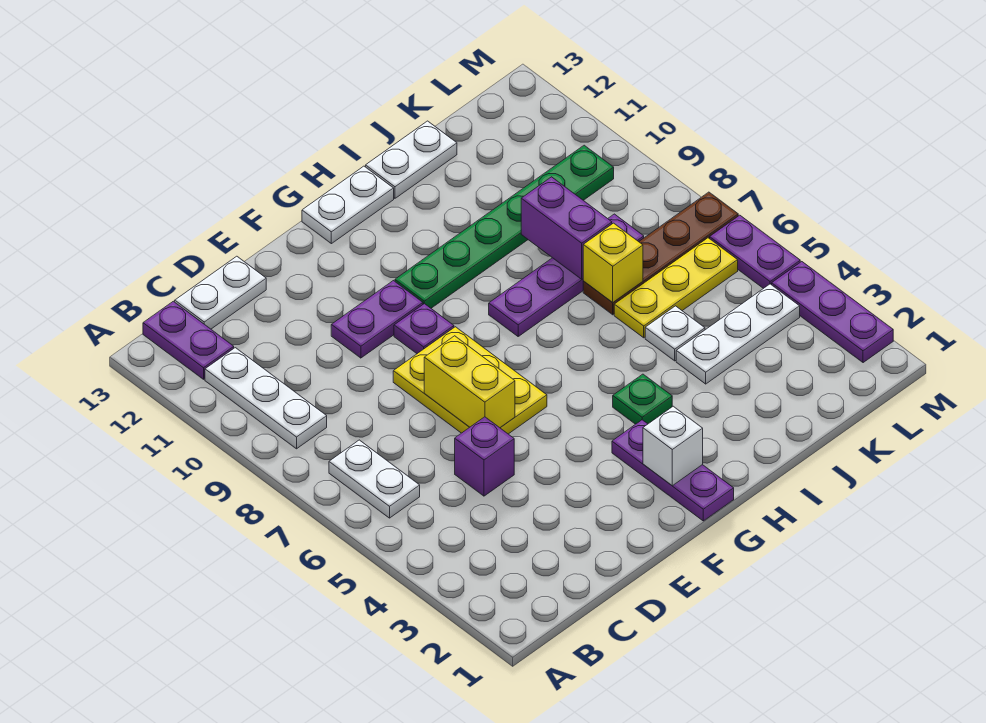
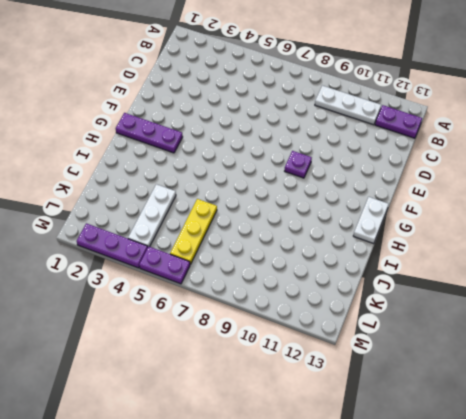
none -> white 1x2 plate [329,440,420,518]
none -> white 1x2 plate [175,256,266,329]
none -> purple 1x1 brick [455,417,514,496]

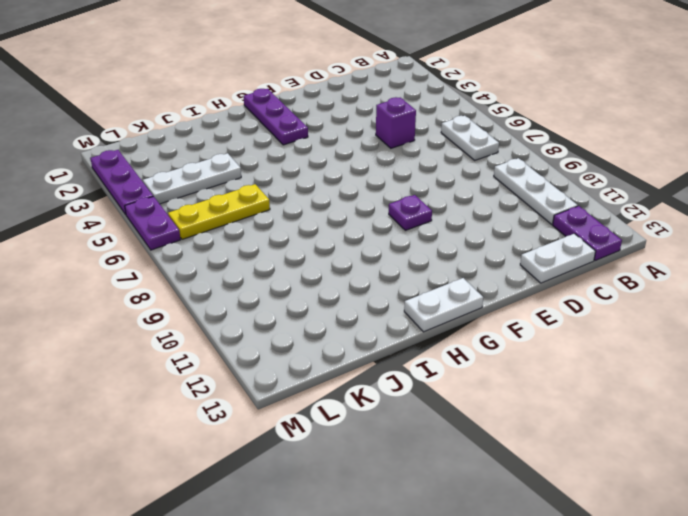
none -> yellow 2x3 plate [393,327,547,434]
none -> purple 1x2 plate [331,281,423,358]
none -> green 1x6 plate [395,145,614,308]

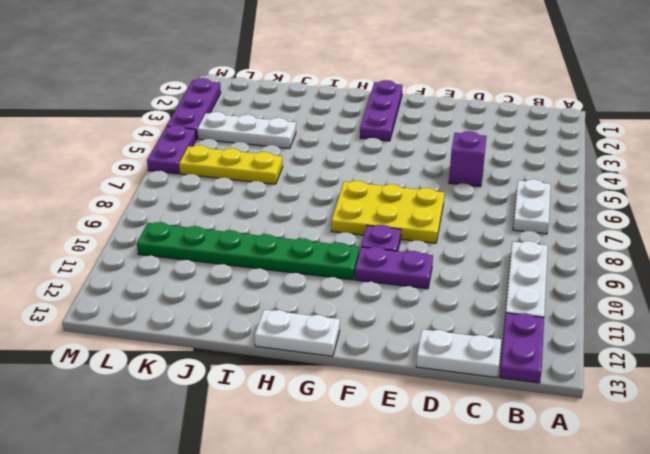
yellow 2x3 plate [331,181,444,243] -> yellow 2x3 plate turned to [393,327,547,434]
none -> green 1x1 plate [613,374,672,424]
none -> purple 1x4 plate [489,214,644,336]
none -> white 1x2 plate [366,121,457,198]

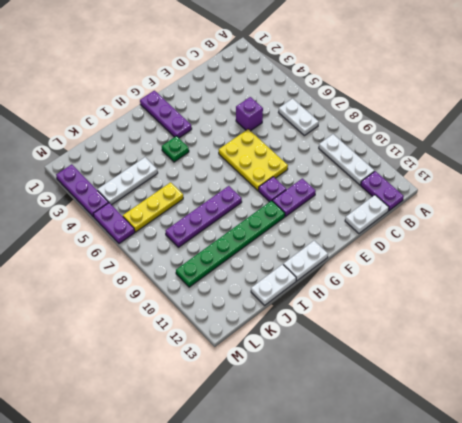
none -> white 1x1 plate [645,306,705,361]
none -> brown 1x4 plate [583,192,738,315]
none -> yellow 1x2 brick [424,336,515,428]

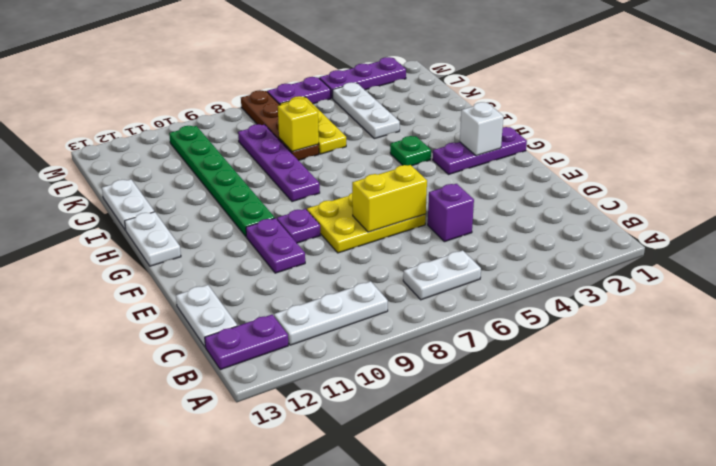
none -> white 1x1 plate [645,306,705,361]
none -> purple 1x2 brick [521,177,612,279]

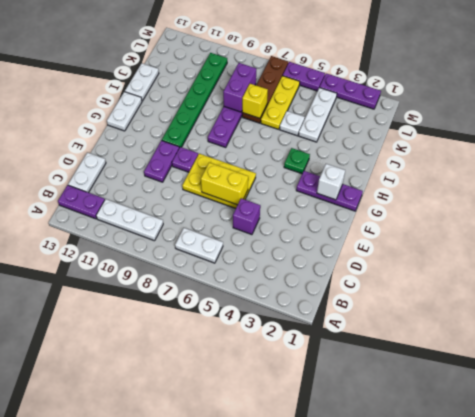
purple 1x2 brick [223,63,256,112] -> purple 1x2 brick turned to [521,177,612,279]

